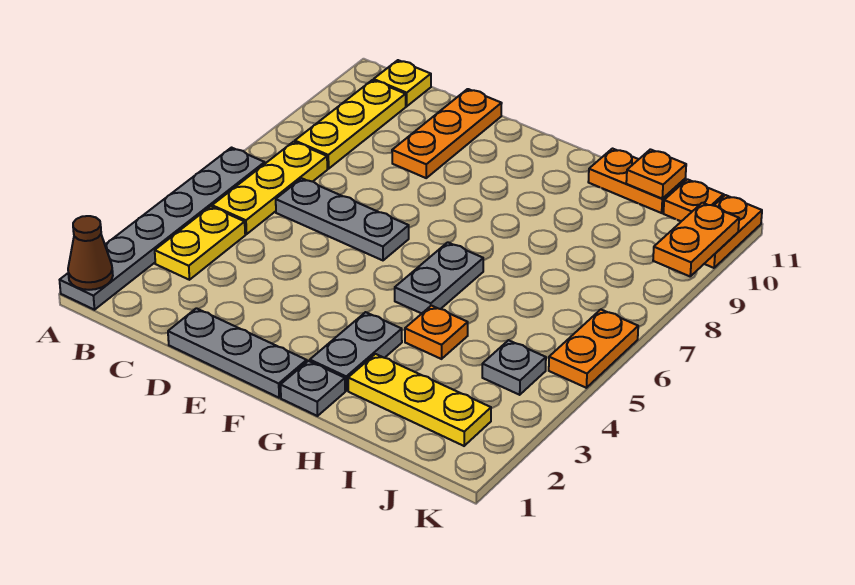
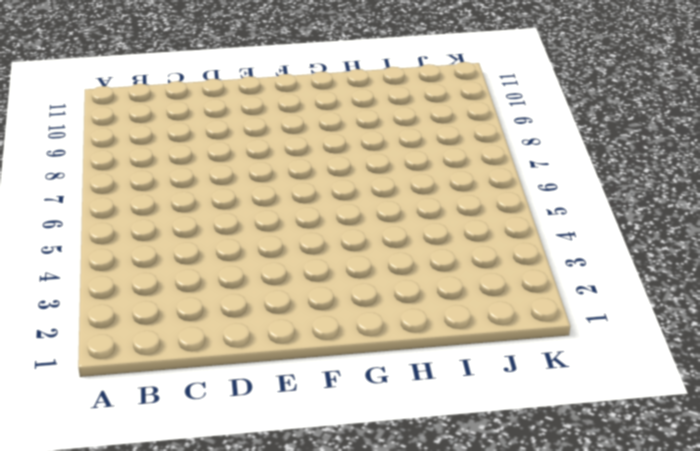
none -> grey 1x6 plate [60,148,265,310]
none -> yellow 1x2 plate [155,206,245,280]
none -> yellow 1x3 plate [212,142,327,234]

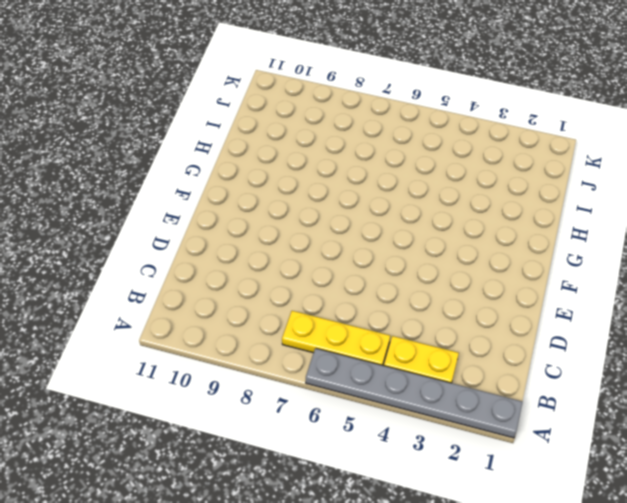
none -> yellow 1x3 plate [295,80,406,169]
none -> yellow 1x1 plate [374,60,431,106]
none -> grey 1x3 plate [276,178,409,260]

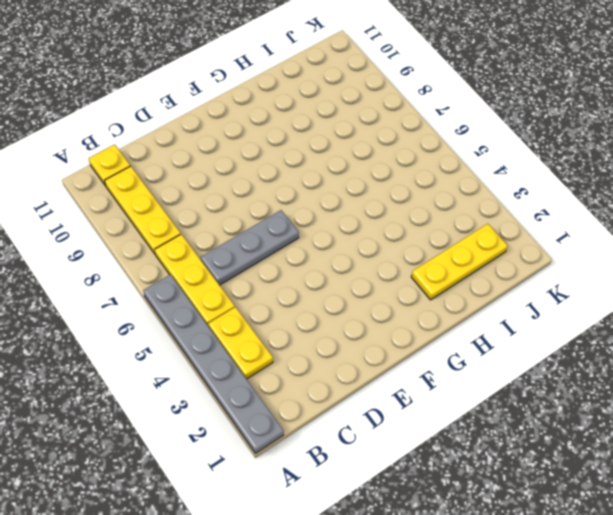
none -> grey 1x3 plate [168,308,307,398]
none -> orange 1x3 plate [392,89,502,178]
none -> grey 1x1 plate [281,361,345,416]

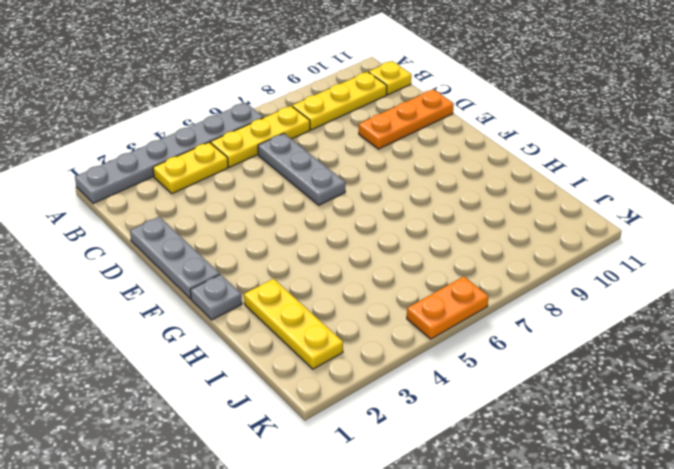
none -> grey 1x2 plate [310,312,402,391]
none -> grey 1x2 plate [395,242,483,313]
none -> orange 1x1 plate [405,306,468,359]

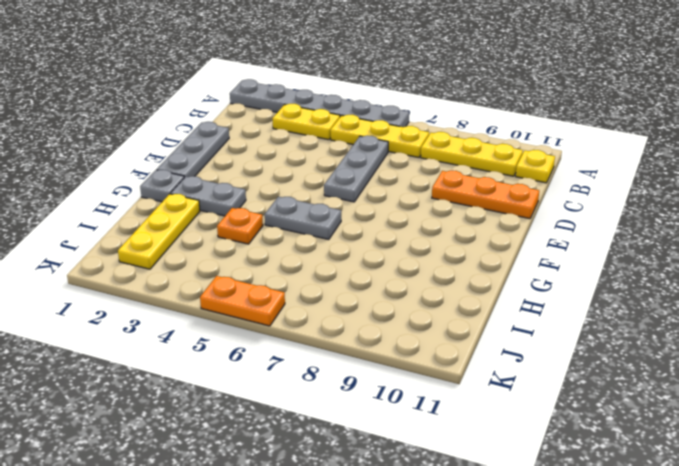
none -> orange 1x2 plate [588,149,685,213]
none -> grey 1x1 plate [482,340,546,395]
none -> orange 1x1 plate [663,179,724,221]

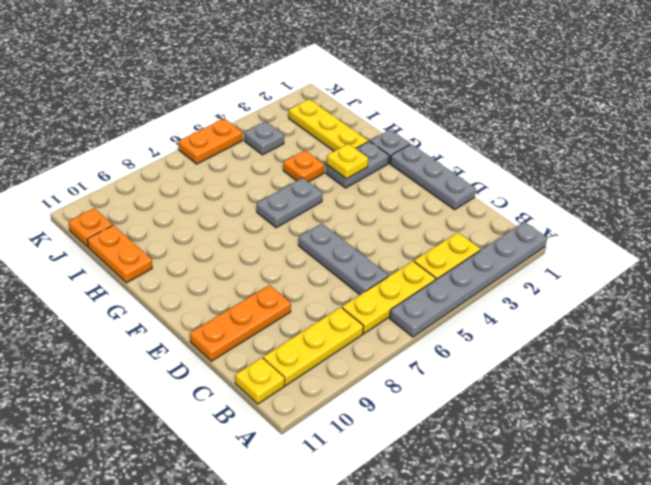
yellow 1x1 plate [327,144,368,179] -> none
none -> orange 1x2 plate [705,195,762,268]
none -> brown 1x1 cone [68,216,113,290]
none -> orange 1x1 plate [626,149,686,198]

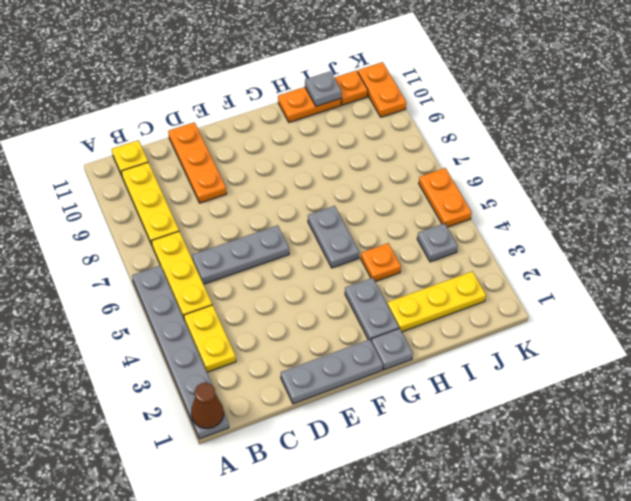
grey 1x1 plate [305,72,342,106] -> orange 1x1 plate [626,149,686,198]
none -> orange 1x2 plate [653,203,739,276]

